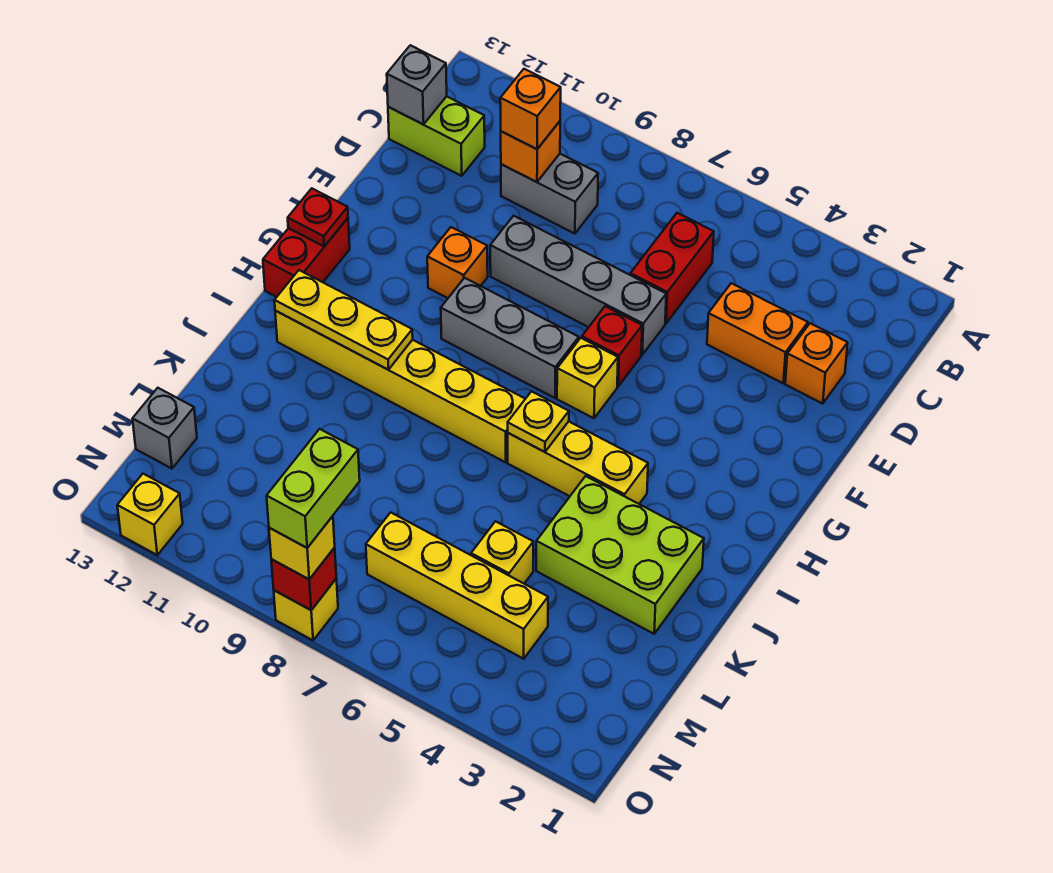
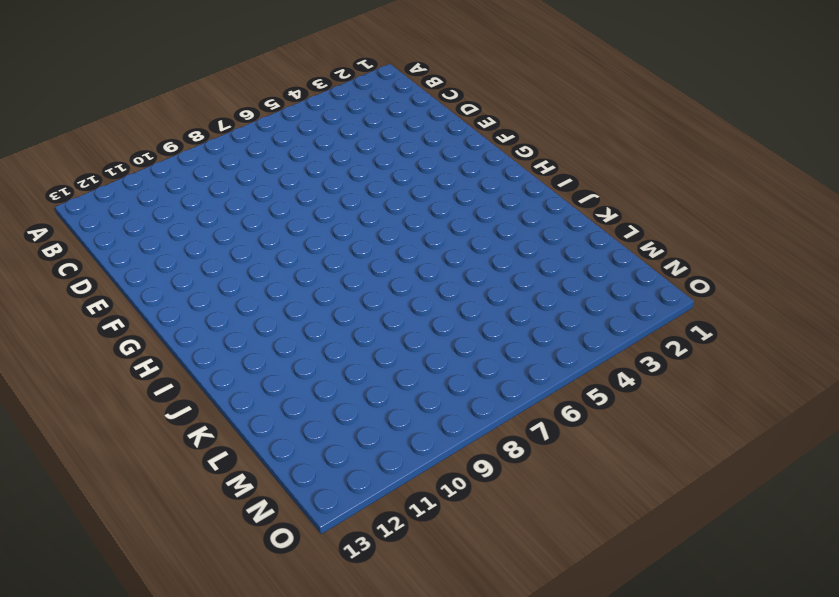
none -> red 1x2 brick [630,213,714,323]
none -> grey 1x2 brick [501,154,598,234]
none -> lime 1x2 brick [388,96,485,176]

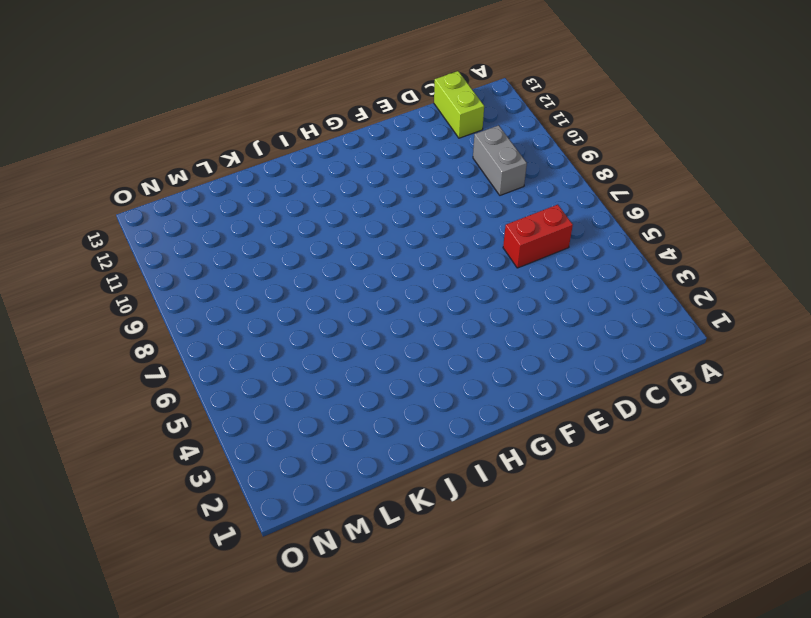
none -> orange 1x1 brick [785,323,848,404]
none -> orange 1x2 brick [707,283,808,383]
none -> grey 1x4 brick [490,216,666,355]

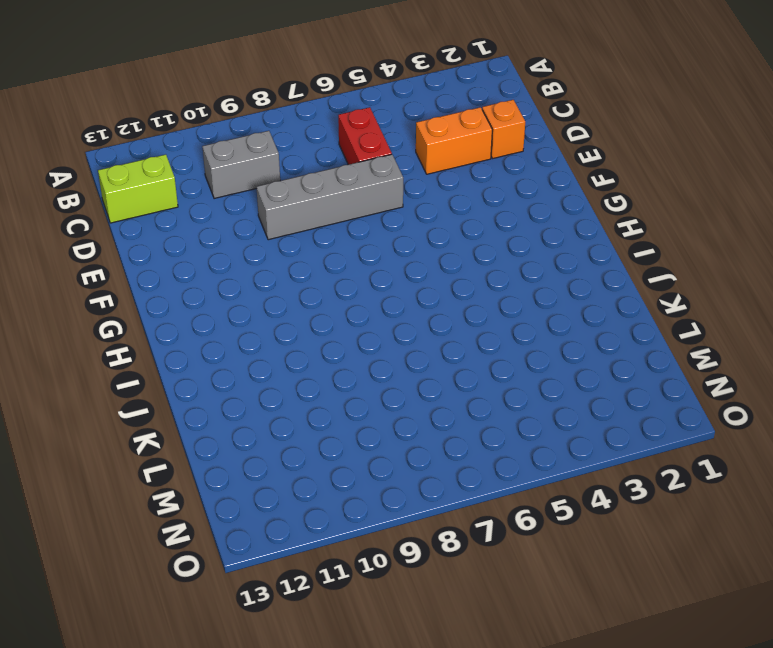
none -> red 1x1 brick [582,306,642,386]
none -> orange 1x1 brick [427,227,488,298]
none -> yellow 1x1 brick [557,338,618,418]

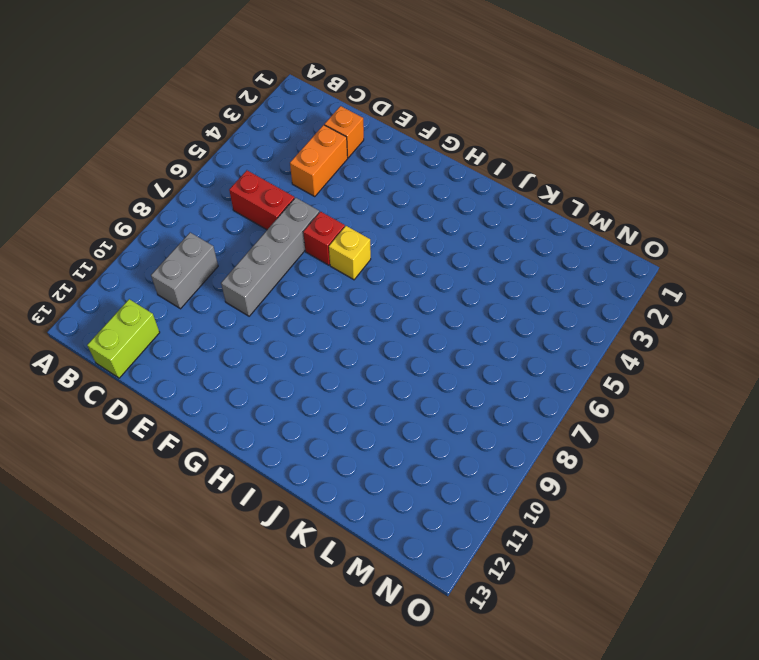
none -> orange 1x1 brick [427,227,488,298]
none -> grey 1x3 brick [441,278,579,398]
none -> red 1x2 brick [263,218,350,297]

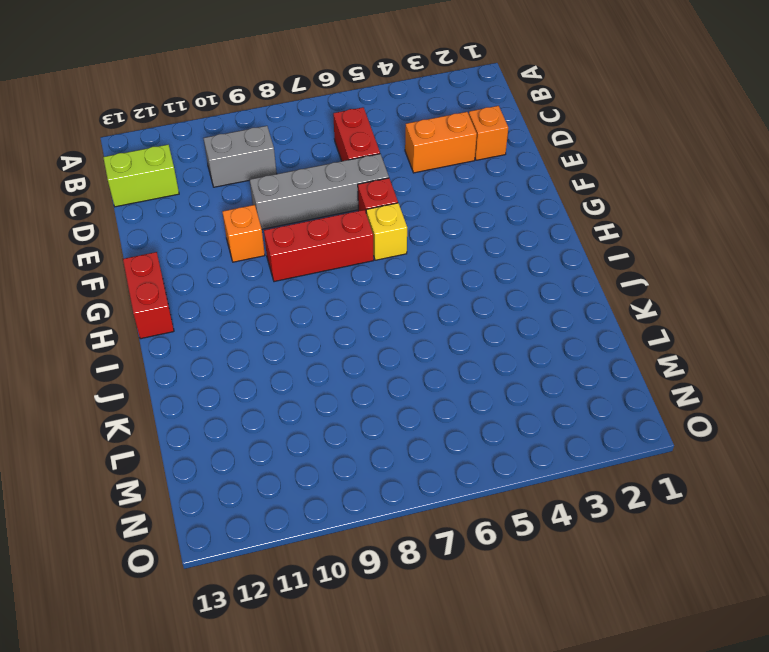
red 1x3 brick [264,210,374,282] -> grey 1x3 brick [441,278,579,398]
none -> yellow 1x3 brick [508,422,648,504]
none -> yellow 1x6 brick [275,311,525,462]
none -> lime 2x3 brick [536,476,704,634]

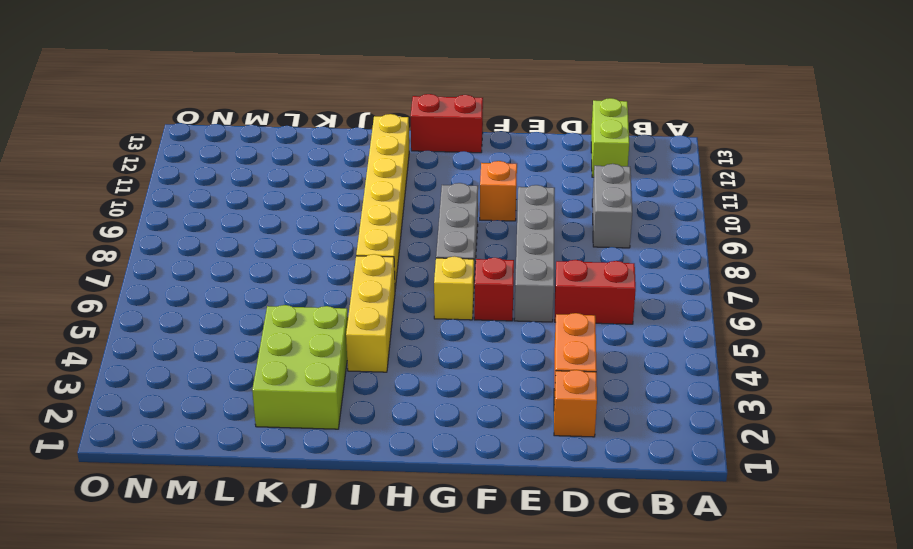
none -> yellow 1x1 brick [471,521,533,583]
none -> yellow 1x4 brick [366,512,548,659]
none -> grey 1x1 brick [133,388,197,469]

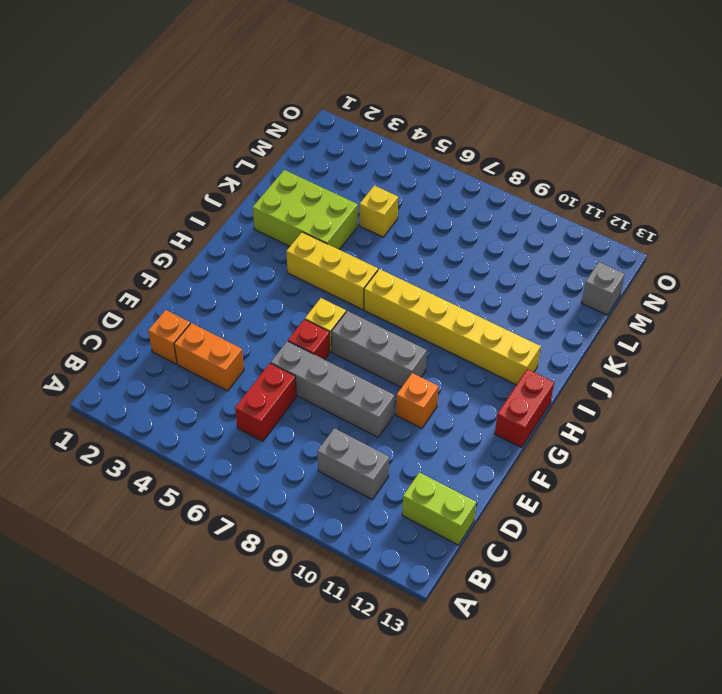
none -> yellow 1x4 brick [366,512,548,659]
none -> yellow 1x1 brick [274,579,338,640]
none -> yellow 1x1 brick [117,474,183,555]

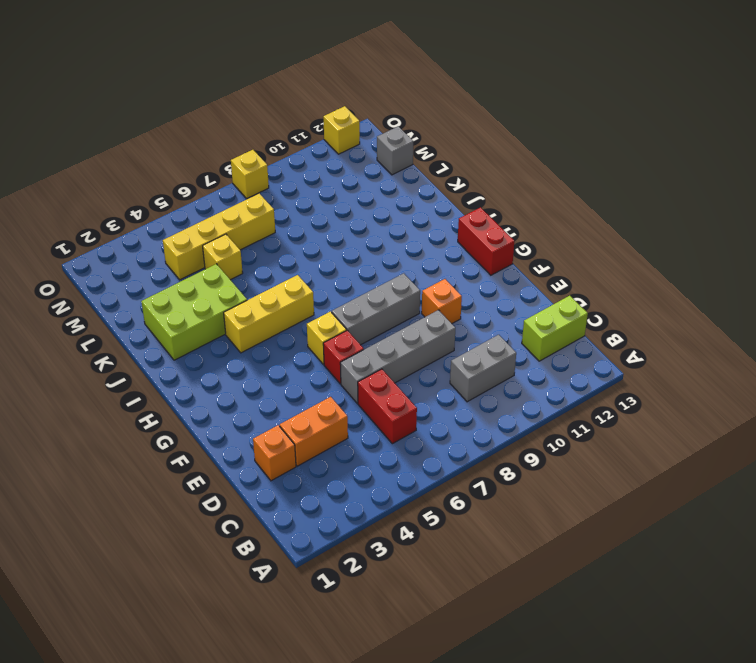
none -> yellow 1x6 brick [275,311,525,462]
none -> orange 1x1 brick [501,121,560,182]
none -> grey 1x1 brick [387,45,447,124]

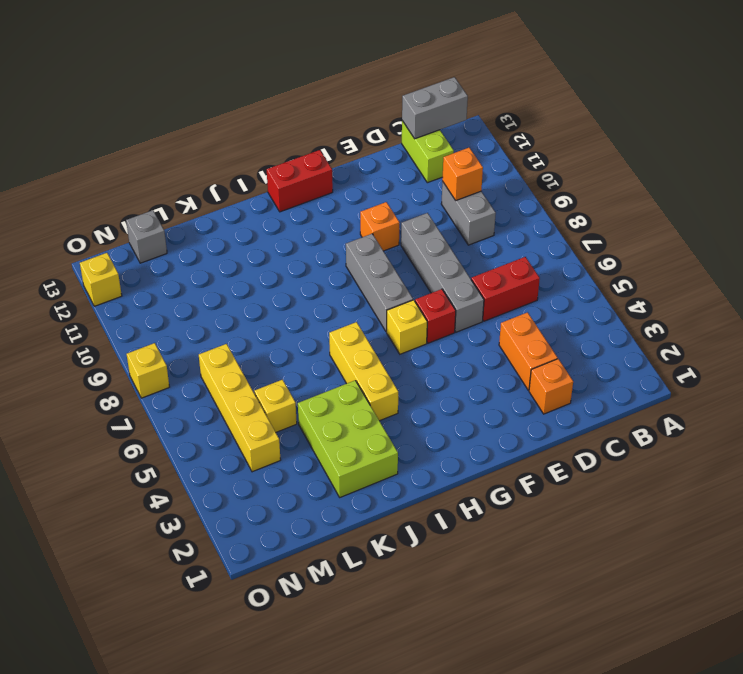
grey 1x2 brick [402,77,468,139] -> grey 1x1 brick [387,45,447,124]
none -> yellow 1x6 brick [275,311,525,462]
none -> red 1x1 plate [288,188,348,246]
none -> yellow 1x1 plate [508,392,569,452]

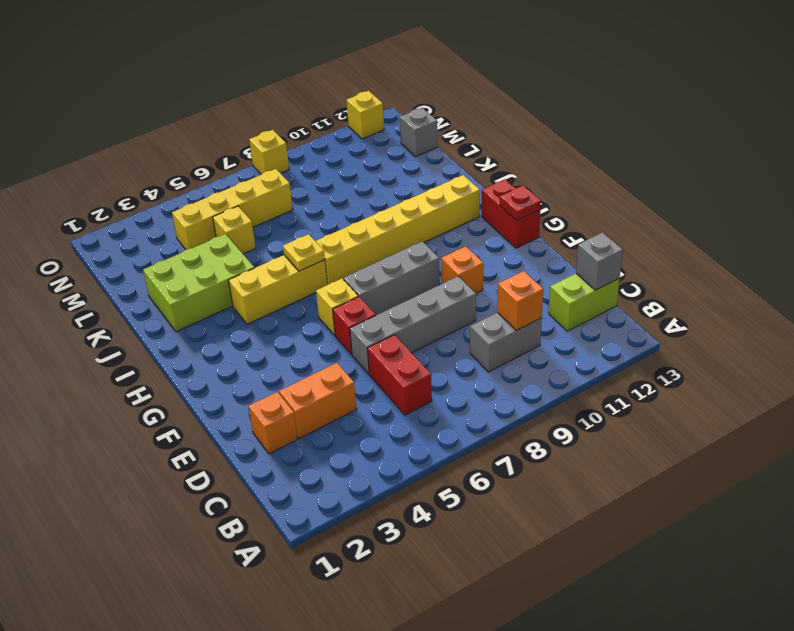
none -> yellow 1x3 plate [275,270,413,370]
none -> red 1x1 brick [271,548,336,610]
none -> orange 1x1 brick [500,69,561,149]

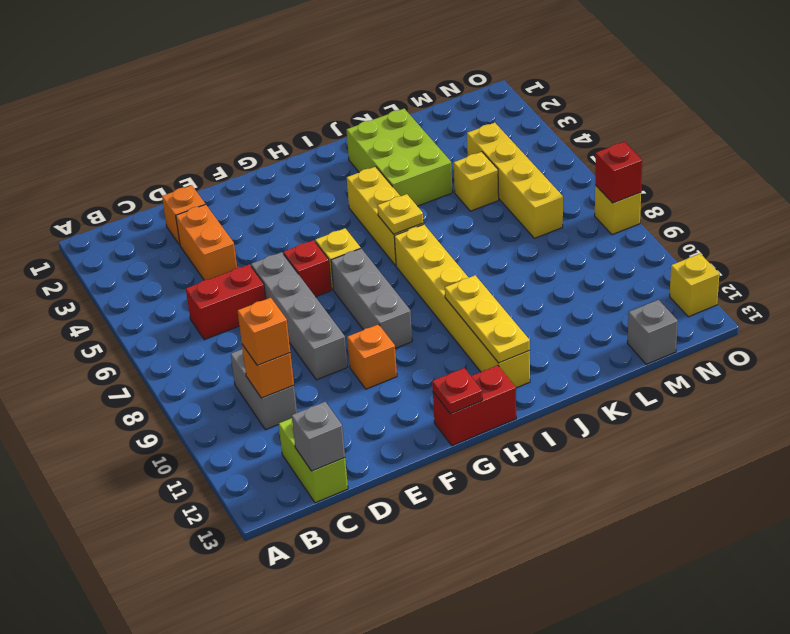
none -> yellow 1x1 brick [269,516,335,579]
none -> lime 1x2 brick [267,429,360,548]

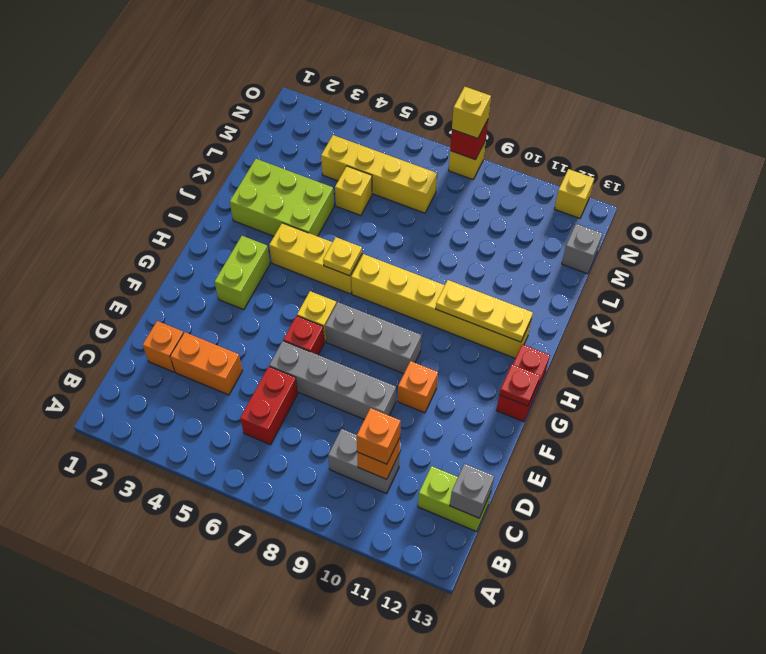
lime 1x2 brick [215,236,270,310] -> lime 1x2 brick moved to [267,429,360,548]

